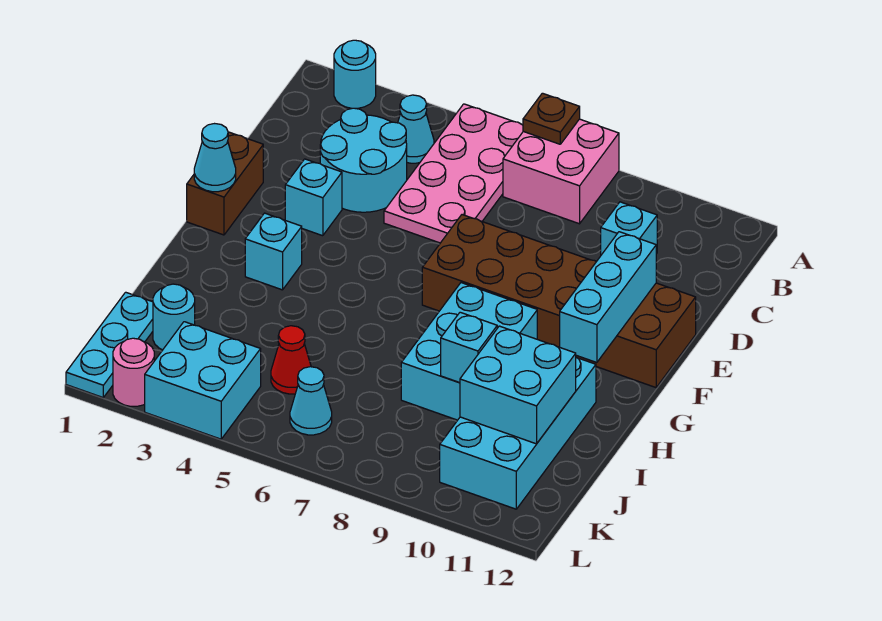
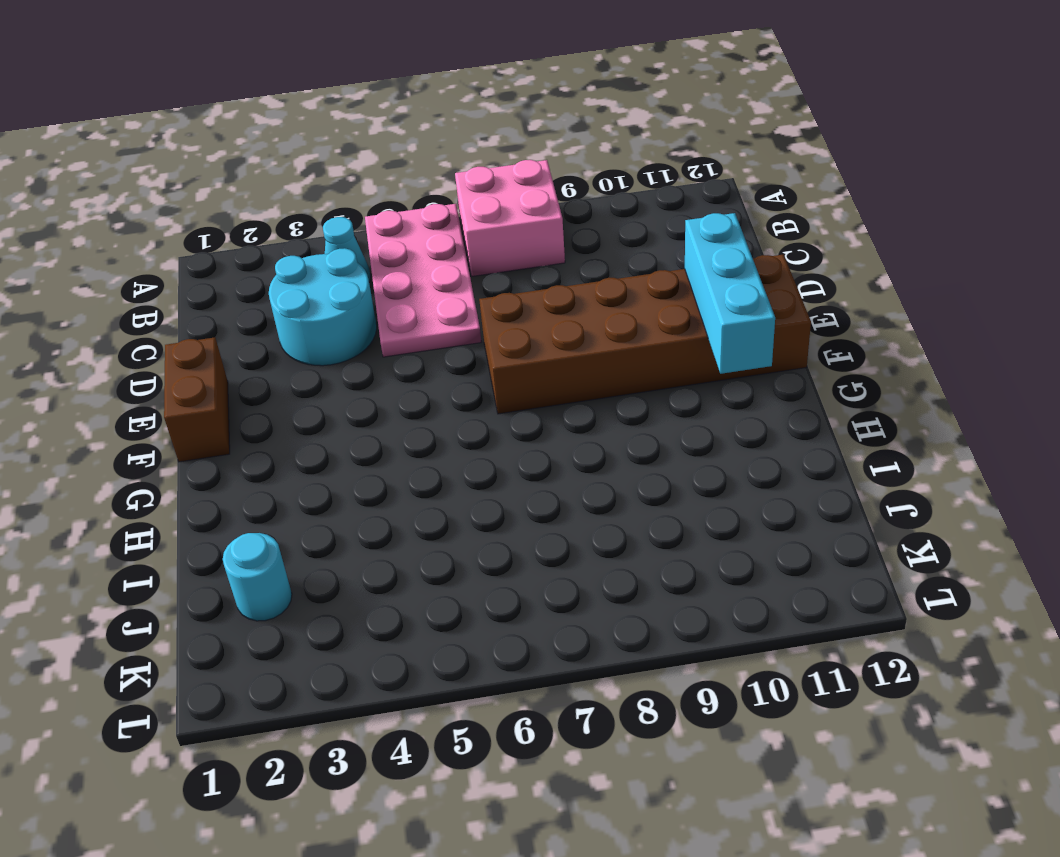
none -> cyan 1x1 round brick [334,40,376,108]
none -> cyan 1x1 brick [601,202,657,255]
none -> cyan 1x1 brick [285,159,342,236]

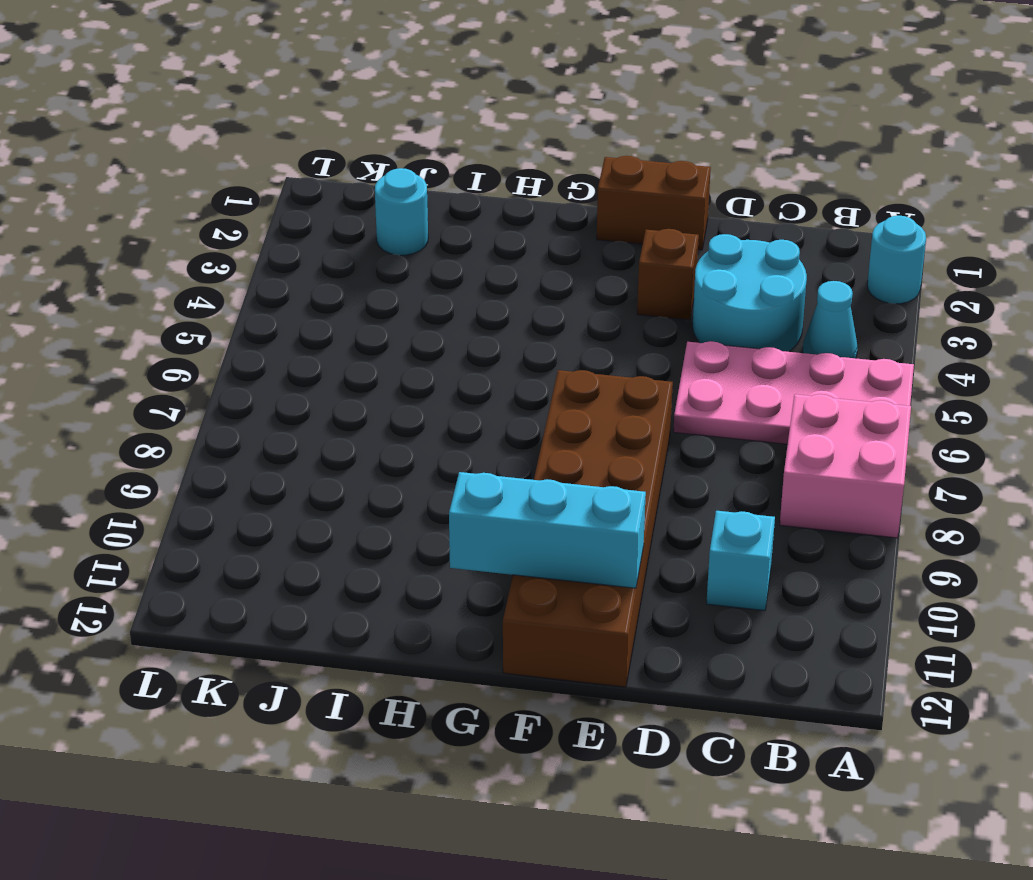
brown 1x1 brick [637,229,699,320] -> cyan 1x1 brick [285,159,342,236]
none -> cyan 1x1 brick [245,213,302,290]
none -> cyan 2x3 brick [401,283,537,420]
none -> cyan 2x4 brick [440,357,596,509]

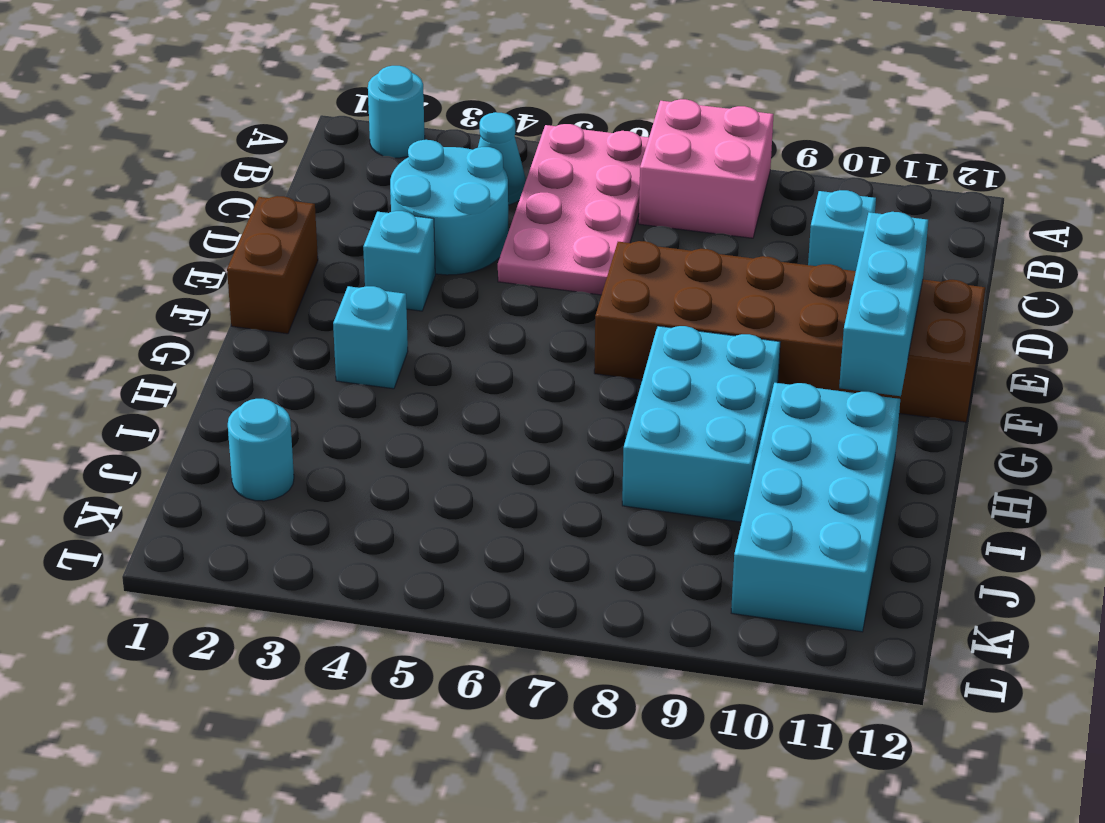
none -> cyan 1x3 plate [66,292,153,397]
none -> red 1x1 cone [271,326,311,394]
none -> cyan 2x2 brick [145,322,261,439]

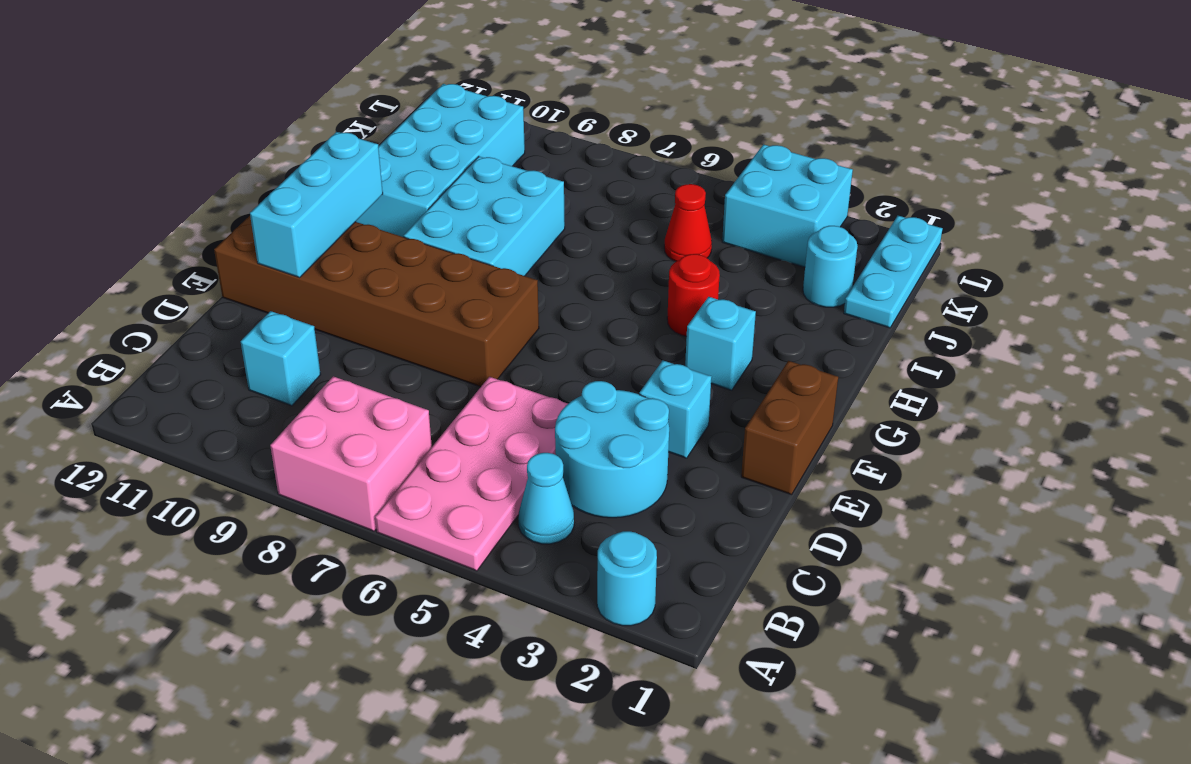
red 1x1 round brick [667,254,720,336] -> none
none -> cyan 1x1 cone [290,367,332,435]
none -> pink 1x1 round brick [113,338,154,406]
none -> brown 1x1 plate [523,93,580,144]

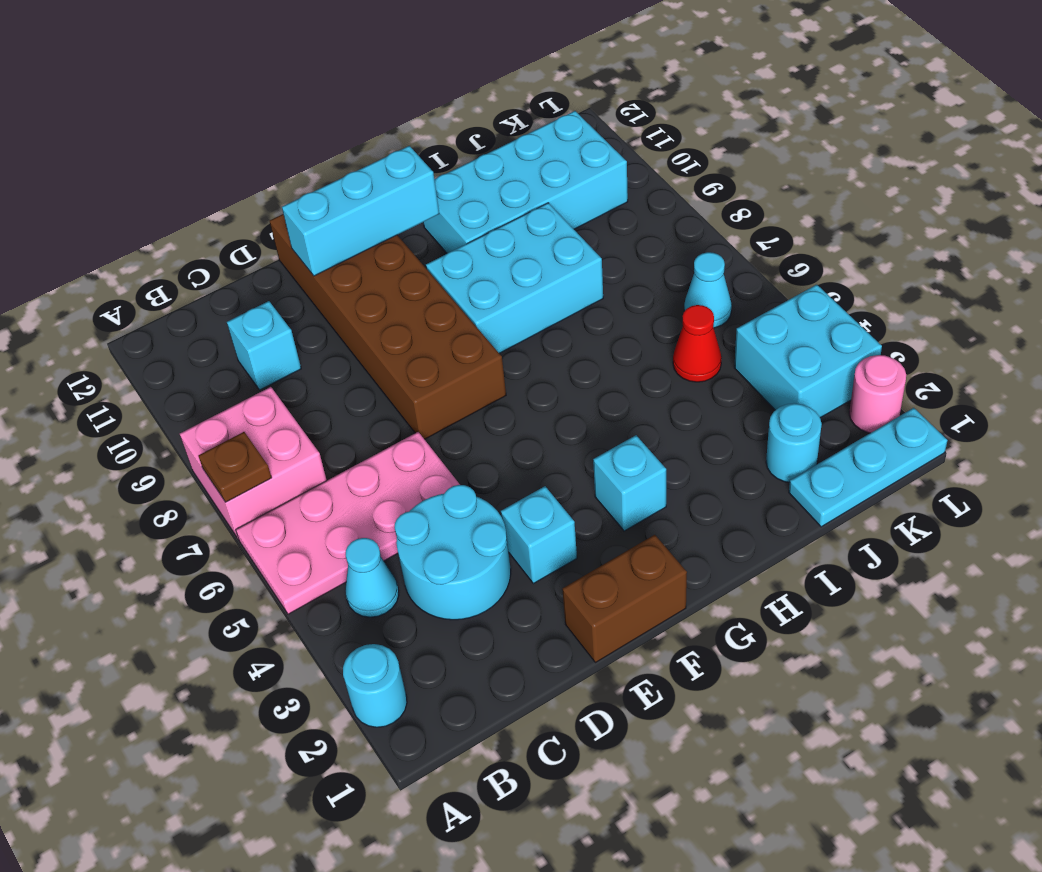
none -> cyan 1x1 cone [194,124,236,192]
none -> cyan 1x1 brick [441,312,497,383]
none -> cyan 2x2 brick [460,326,576,444]

